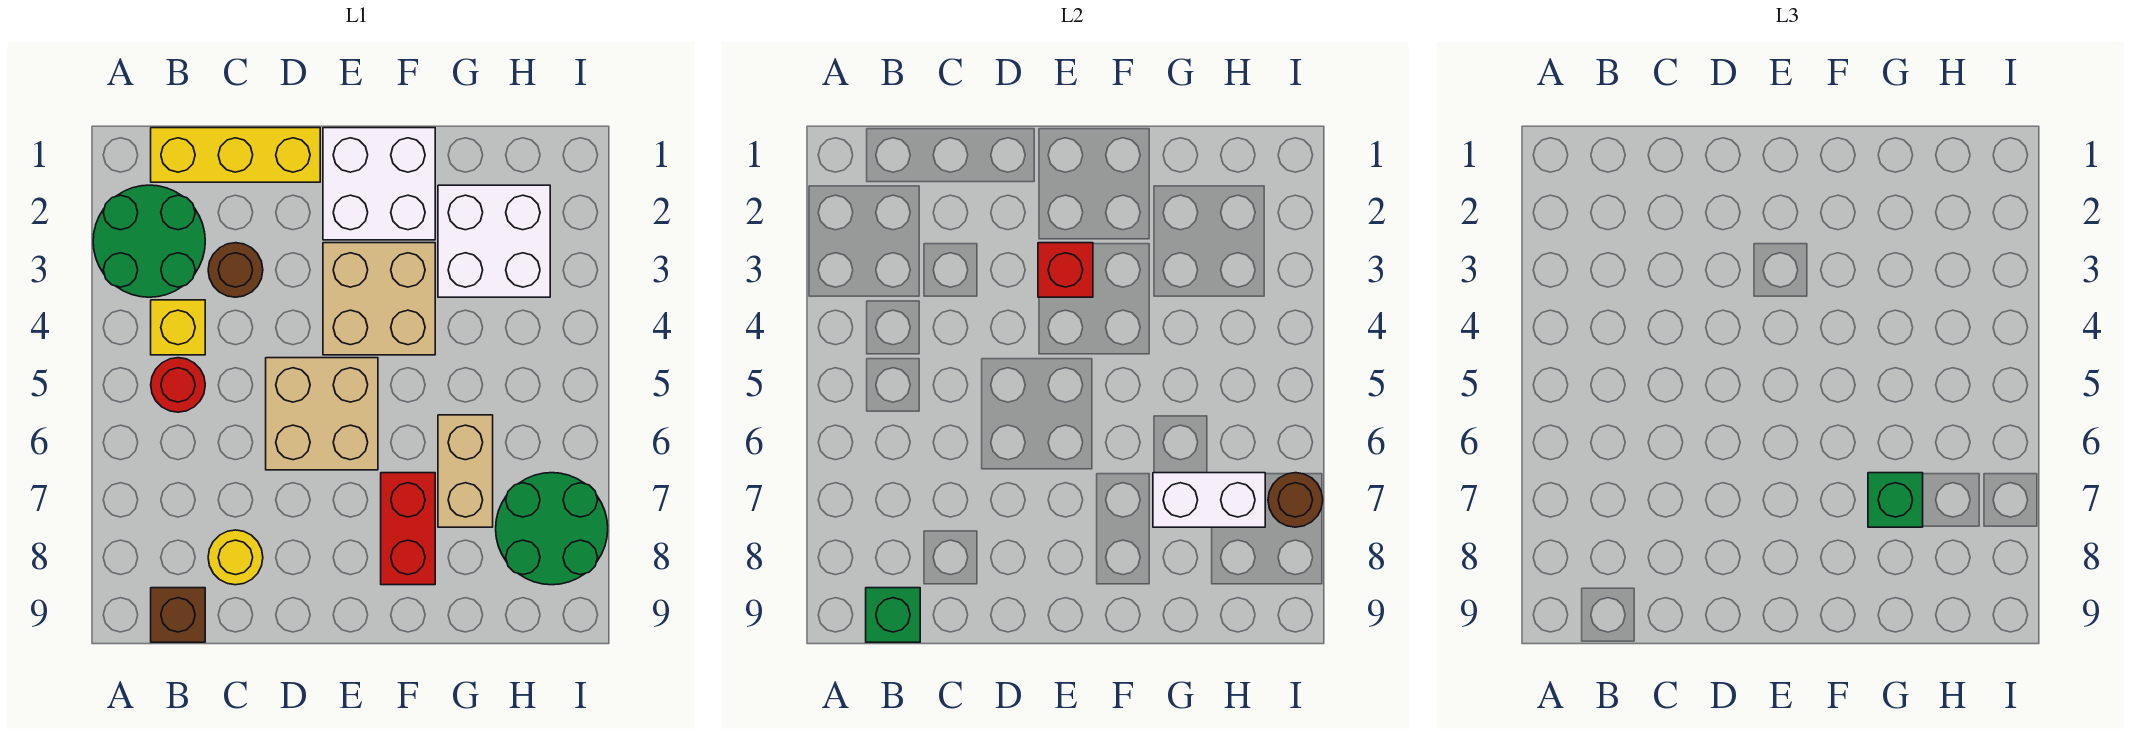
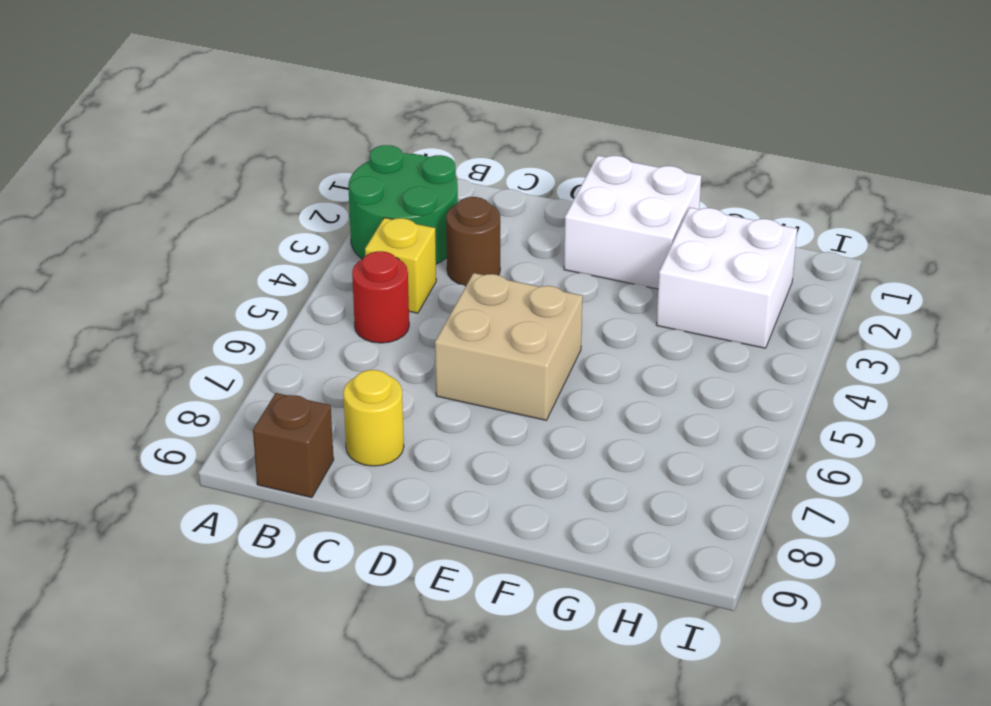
none -> yellow 1x3 brick [151,128,320,182]
none -> tan 2x2 brick [323,243,435,355]
none -> red 1x2 brick [381,473,435,585]

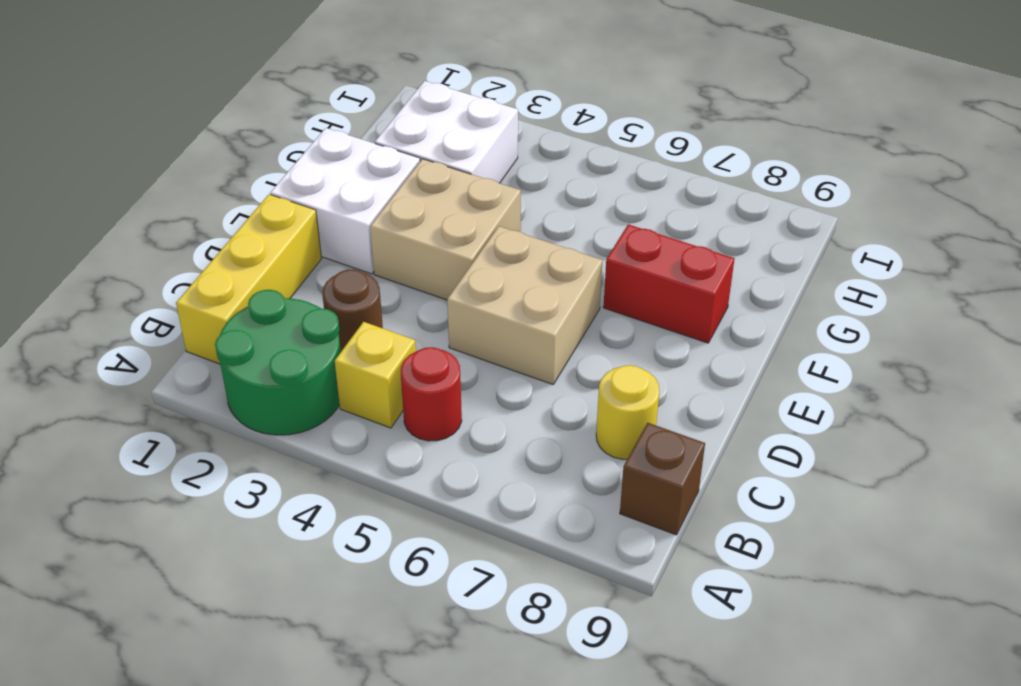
none -> tan 1x2 brick [438,415,493,527]
none -> green 2x2 round brick [496,473,608,585]
none -> green 1x1 brick [866,588,920,642]

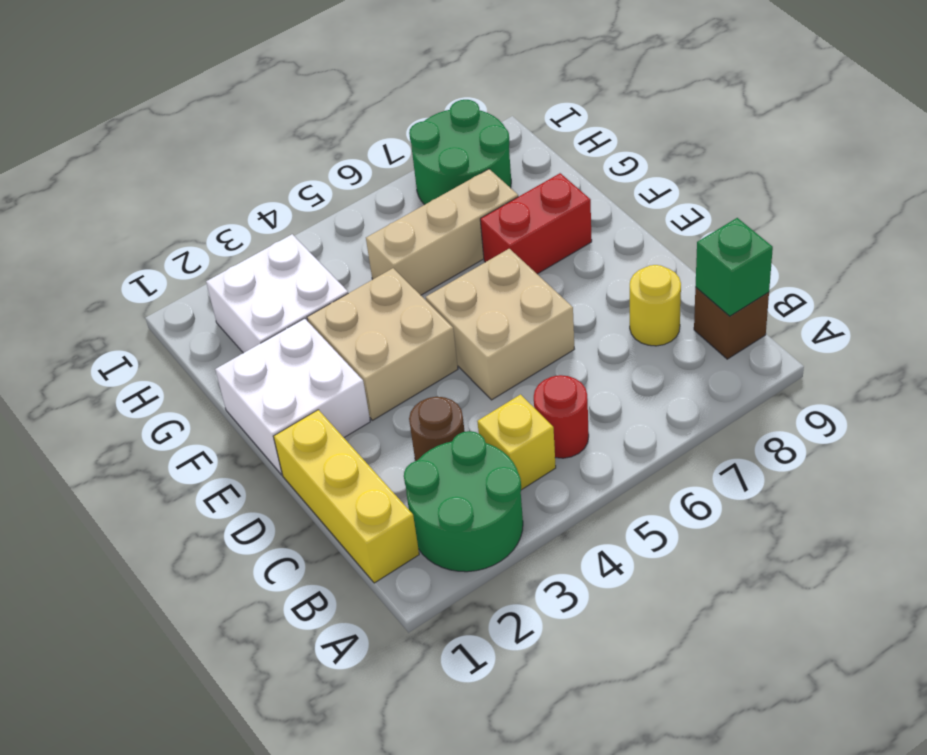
tan 1x3 brick [366,169,518,295] -> tan 1x2 brick [438,415,493,527]
none -> red 1x1 brick [1038,243,1093,297]
none -> white 1x2 brick [1153,473,1265,527]
none -> brown 1x1 round brick [1268,473,1323,527]

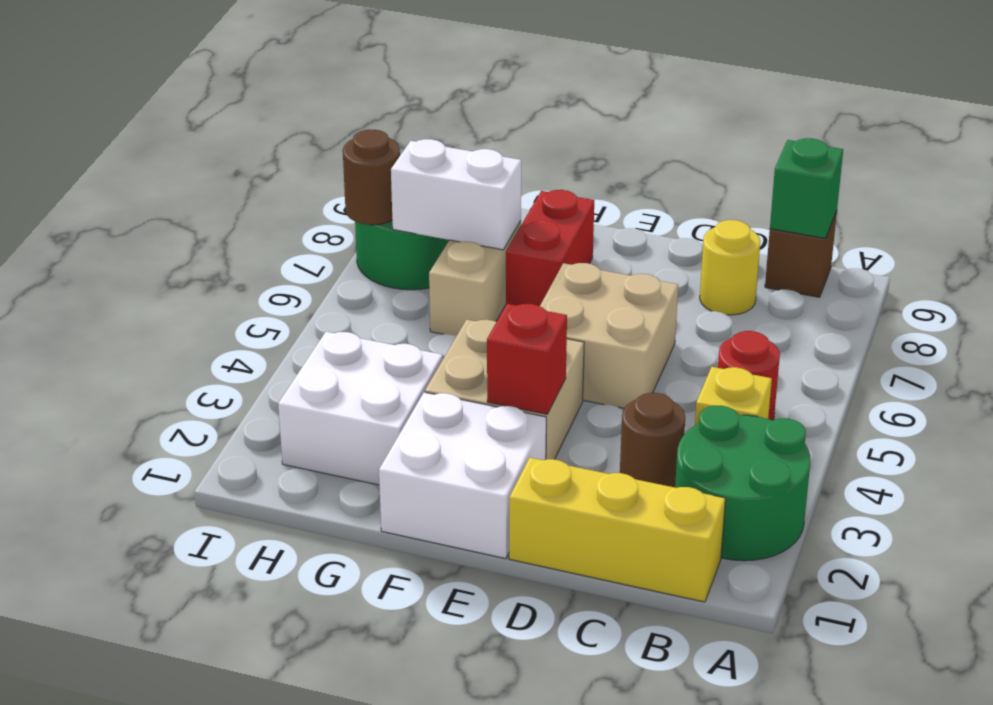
none -> green 1x1 brick [1868,473,1923,527]

